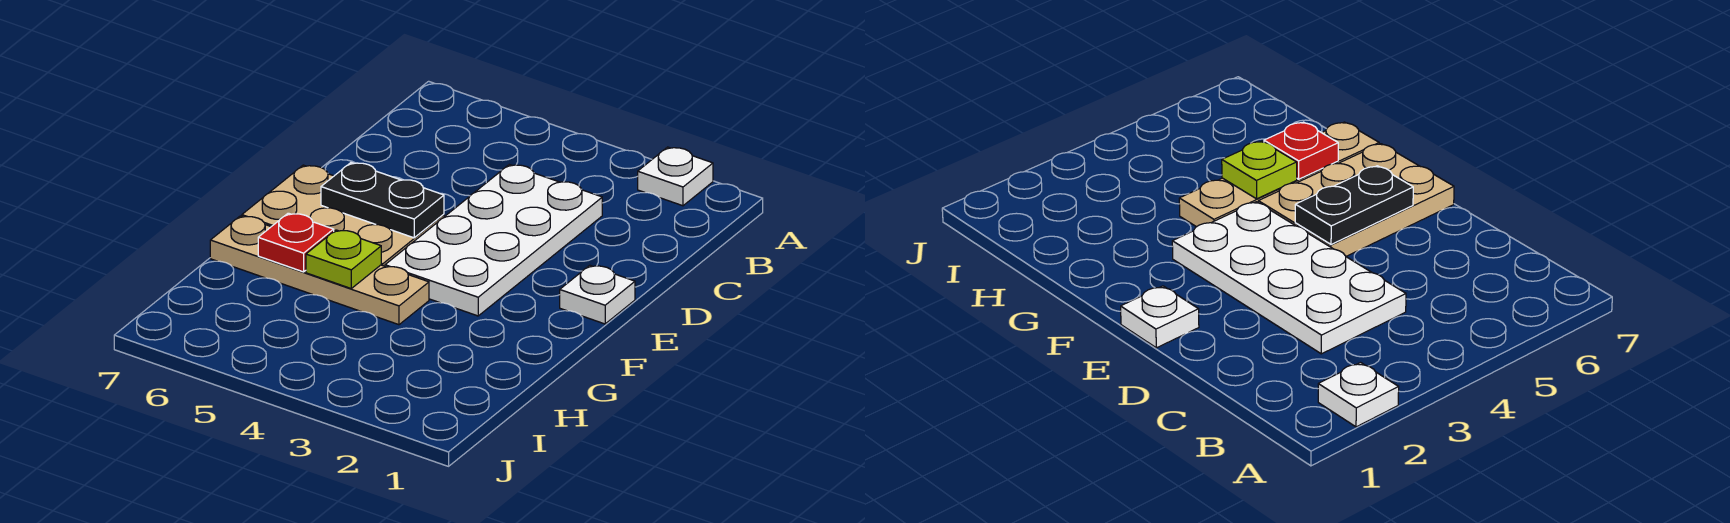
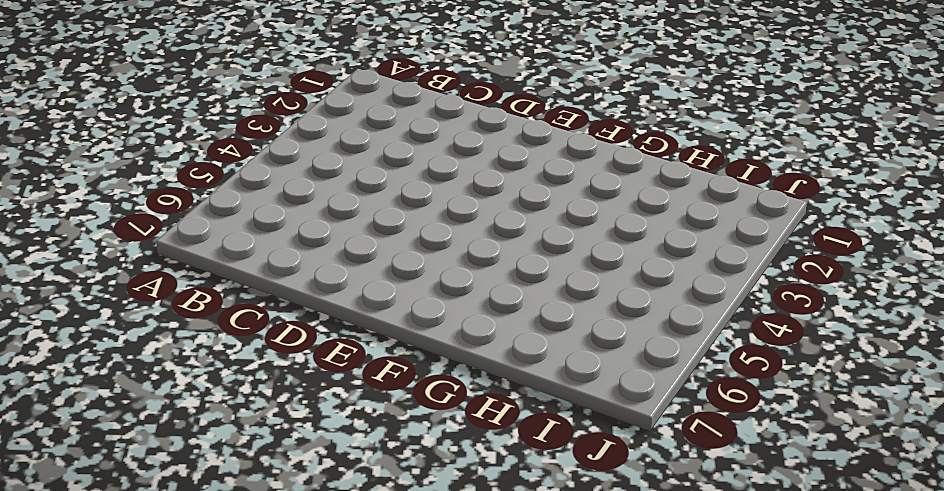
none -> white 1x1 plate [638,147,713,206]
none -> white 2x4 plate [385,165,602,316]

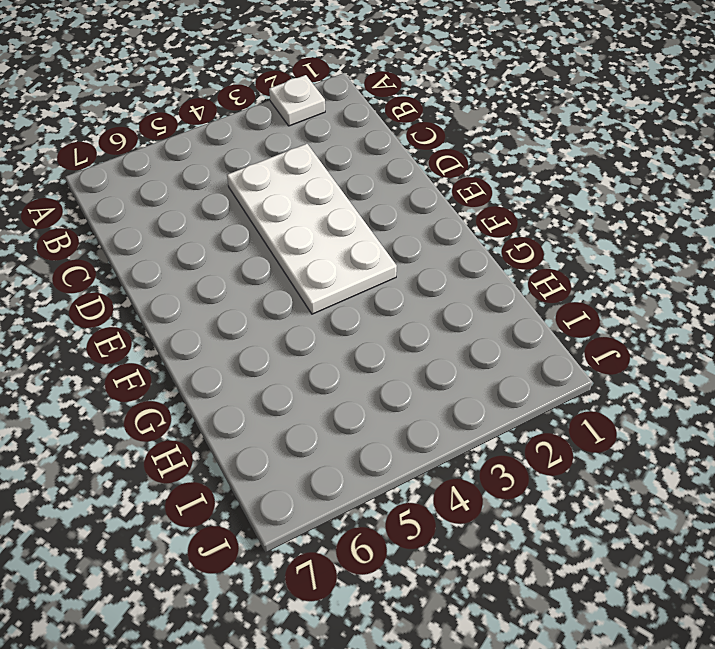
none -> white 1x1 plate [560,265,635,324]
none -> tan 2x3 plate [242,165,444,266]

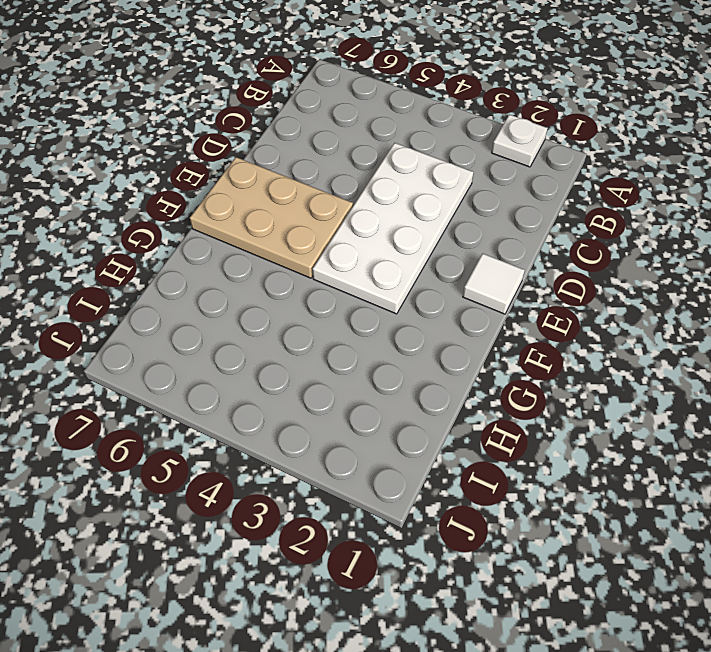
white 1x1 tile [463,253,525,314] -> white 1x1 plate [560,265,635,324]
none -> tan 1x4 plate [210,216,429,325]
none -> black 1x2 plate [321,163,444,238]

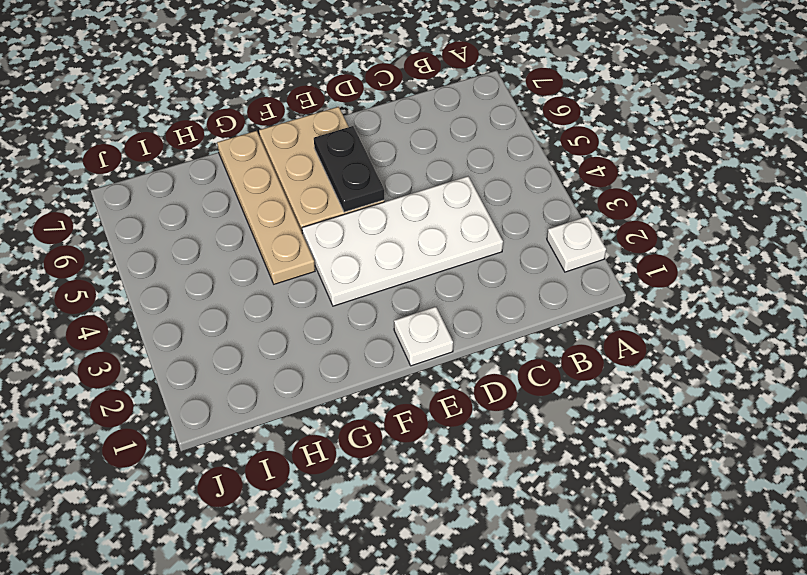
none -> lime 1x1 plate [306,230,381,288]
none -> red 1x1 plate [258,213,334,272]

